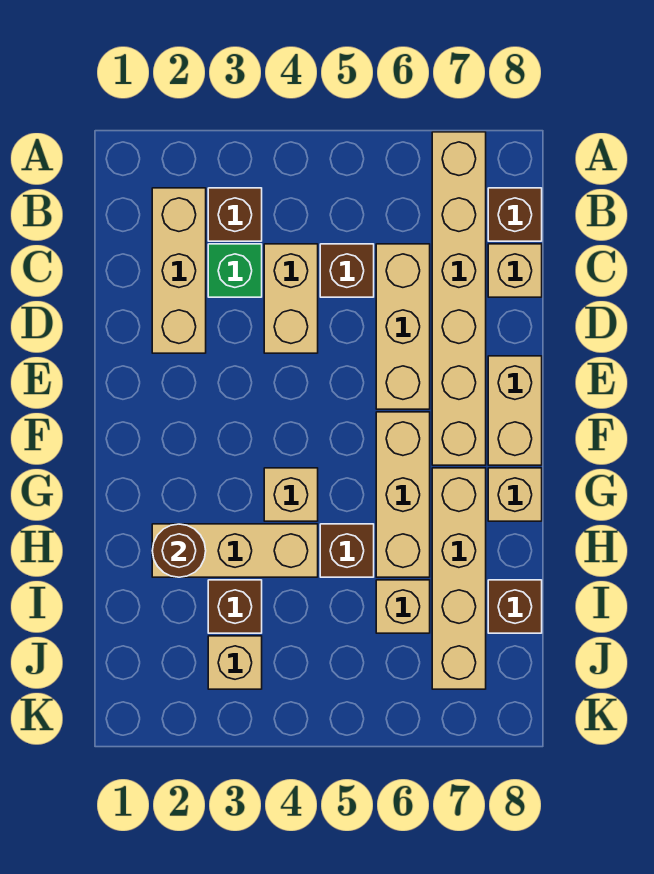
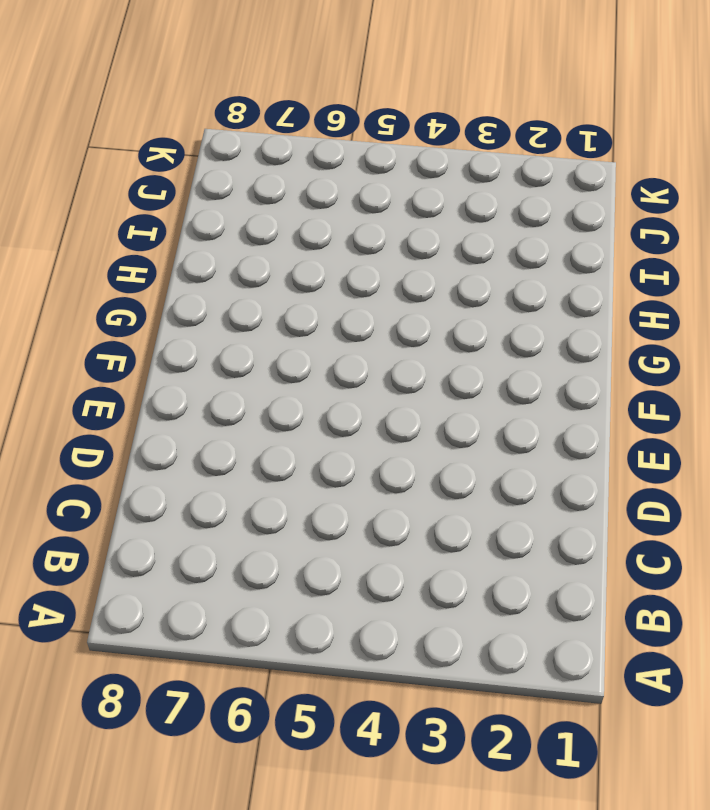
none -> tan 1x6 brick [432,132,486,465]
none -> tan 1x3 brick [152,188,206,353]
none -> brown 1x1 brick [208,188,262,241]

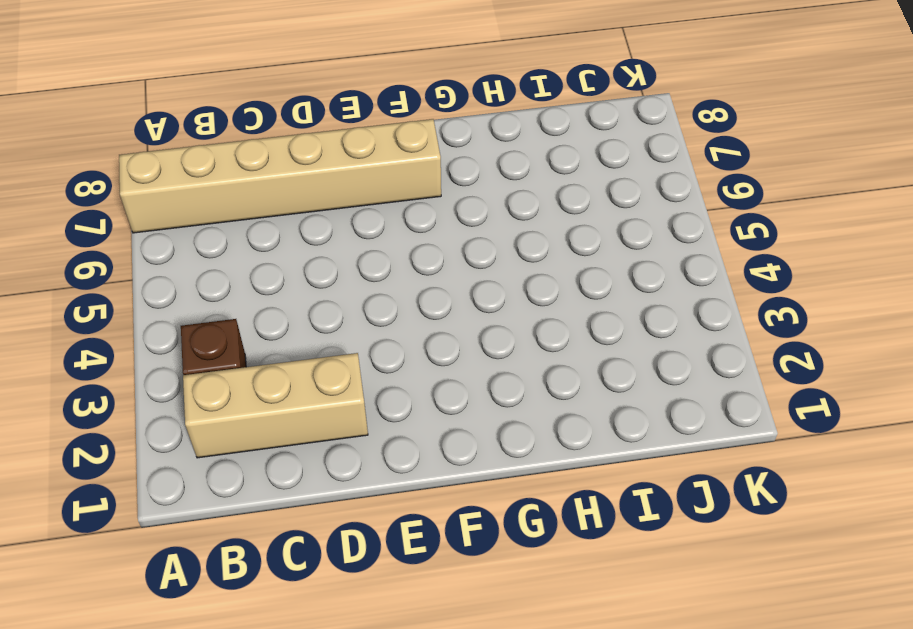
none -> brown 1x1 brick [488,188,542,241]
none -> green 1x1 brick [208,244,262,297]
none -> tan 1x2 brick [264,244,318,353]

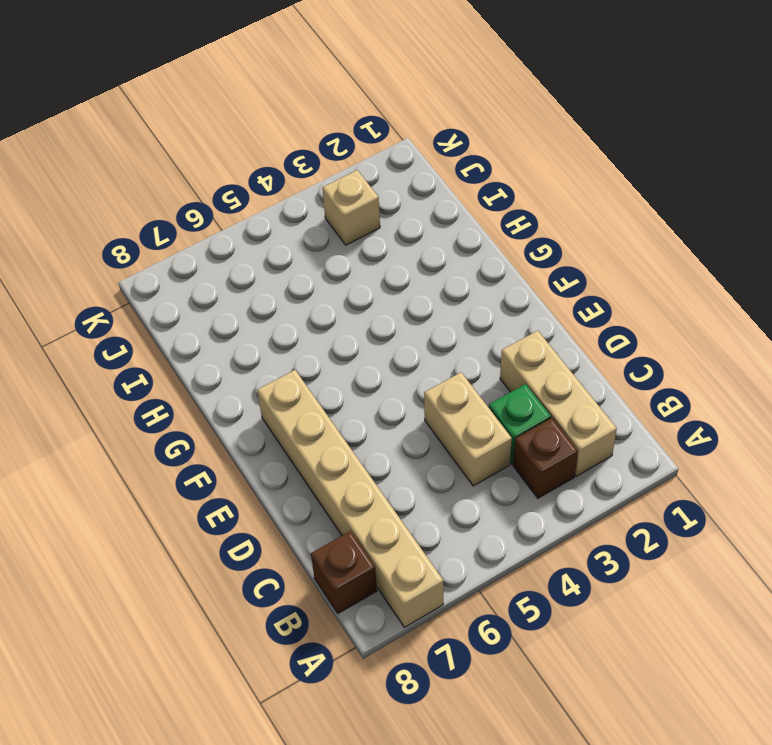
none -> brown 1x1 brick [320,244,374,297]
none -> tan 1x3 brick [376,244,430,409]
none -> tan 1x1 brick [488,244,542,297]

